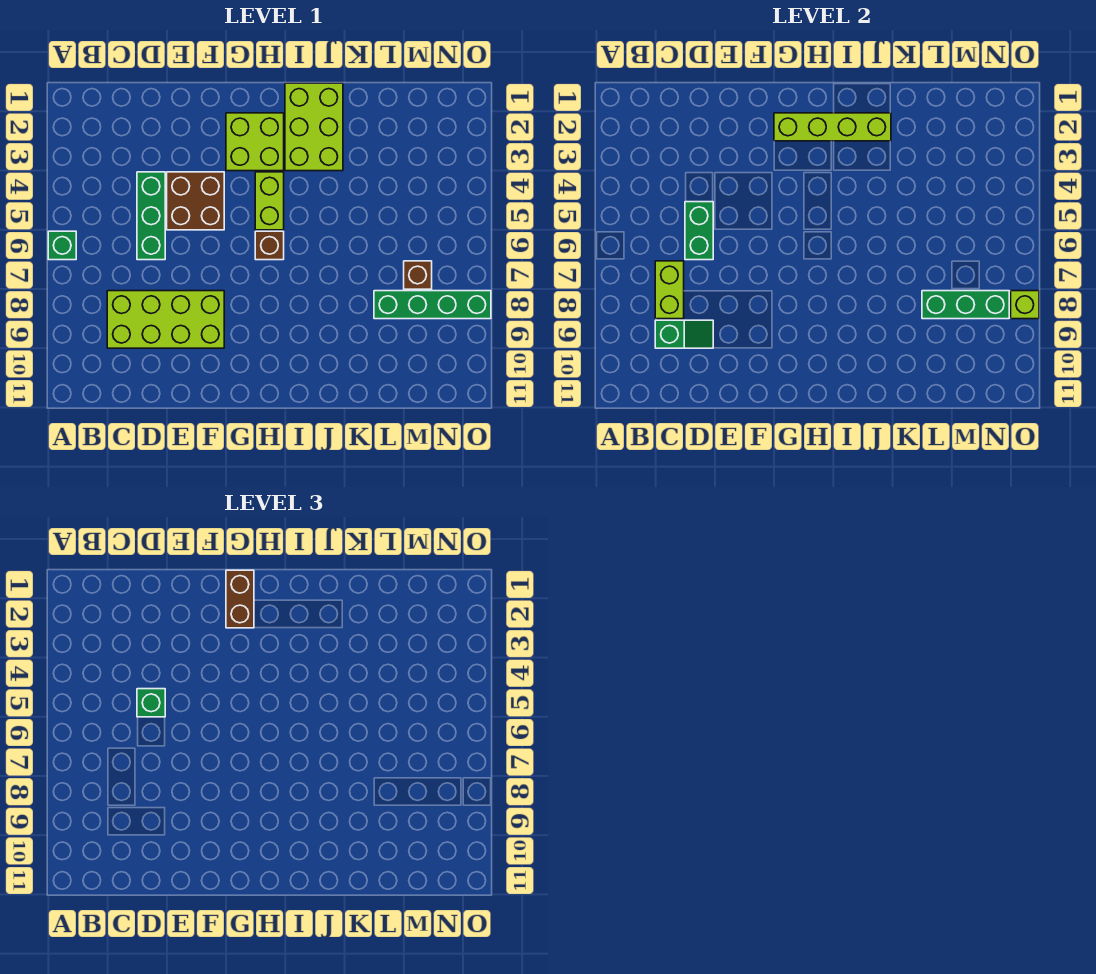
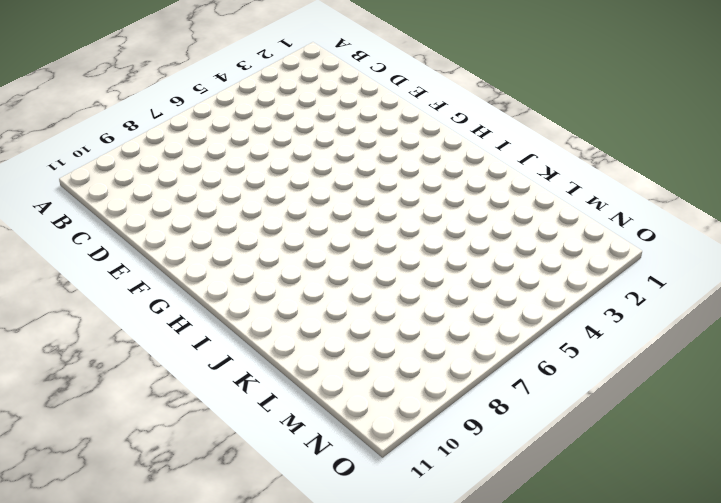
none -> green 1x1 brick [48,231,76,260]
none -> lime 2x4 brick [107,291,224,348]
none -> green 1x3 brick [137,172,165,260]

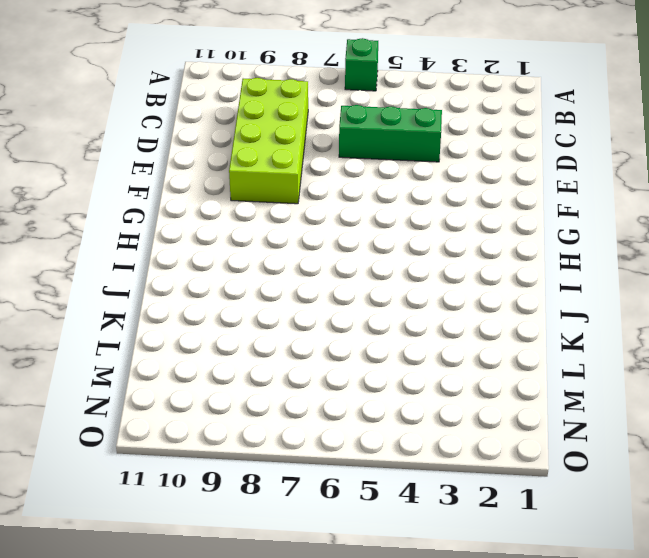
none -> brown 2x2 brick [167,172,224,230]
none -> lime 2x2 brick [226,113,284,171]
none -> lime 1x2 brick [255,172,284,230]

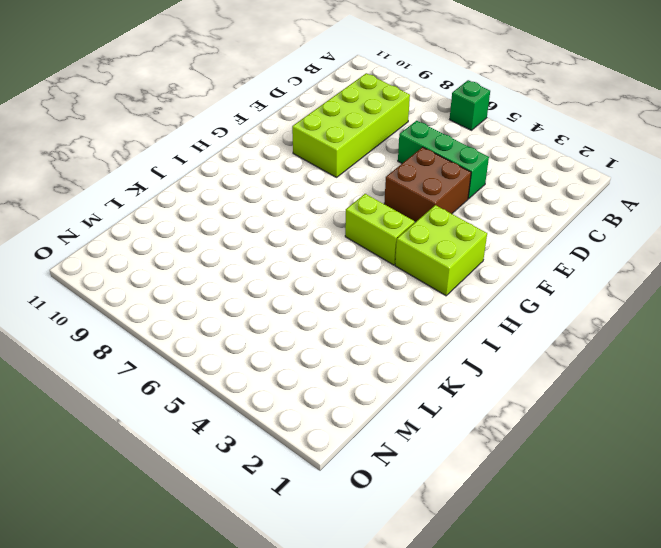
none -> brown 1x1 brick [255,231,284,260]
none -> lime 2x3 brick [285,83,343,171]
none -> green 1x4 brick [374,291,491,319]

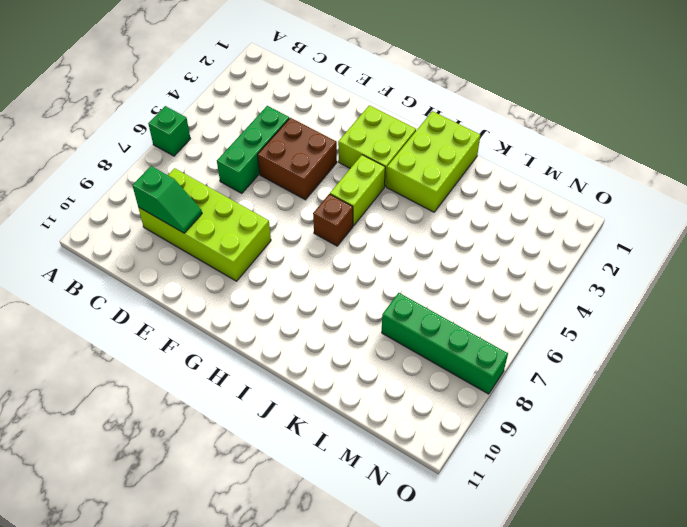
none -> brown 1x1 brick [404,261,432,289]
none -> lime 1x2 brick [655,261,684,319]
none -> green 1x2 brick [685,202,713,260]

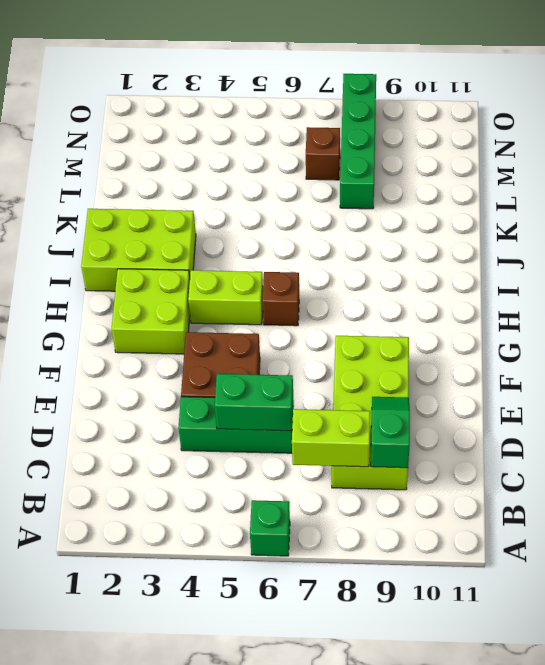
none -> lime 1x4 brick [774,113,891,141]
none -> green 1x3 brick [922,291,1009,319]
none -> lime 1x1 brick [1011,291,1039,319]

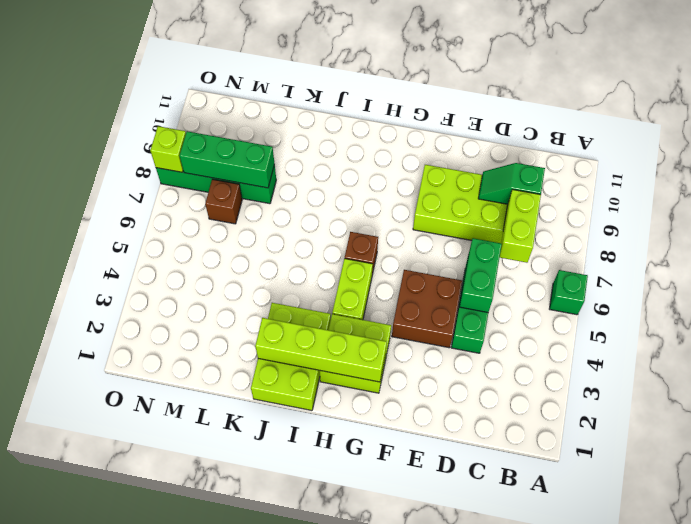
none -> green 1x1 brick [137,689,165,717]
none -> brown 1x2 brick [226,570,254,628]

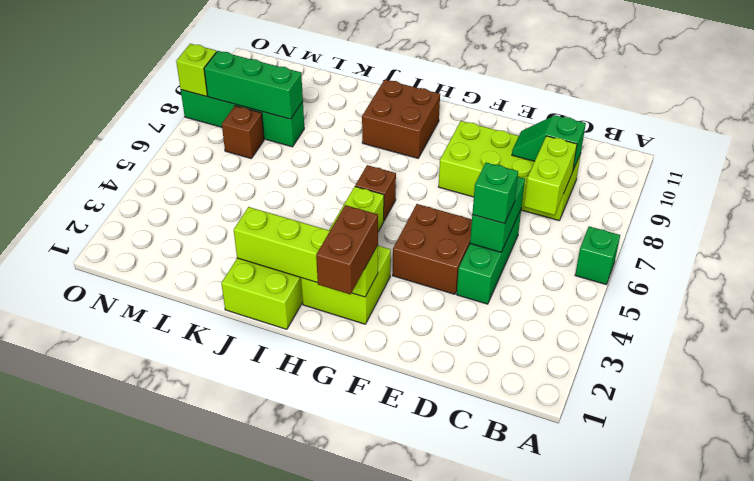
brown 2x2 brick [362,80,440,158] -> none

